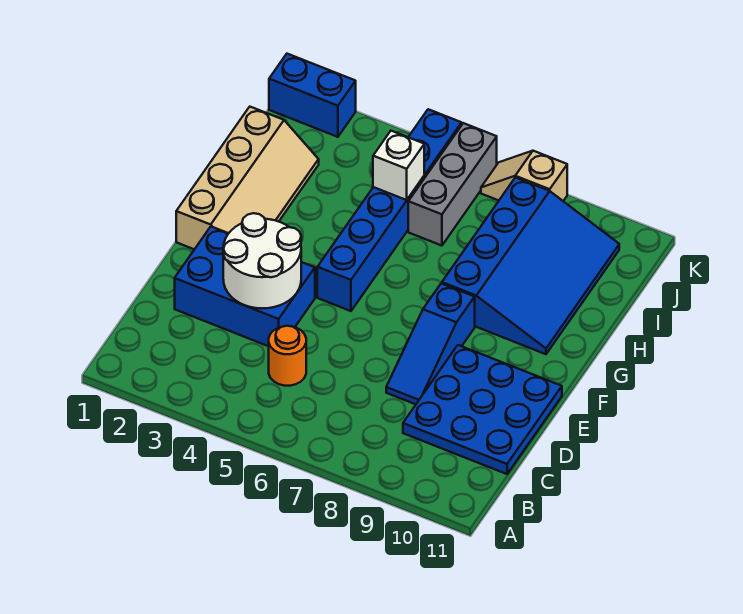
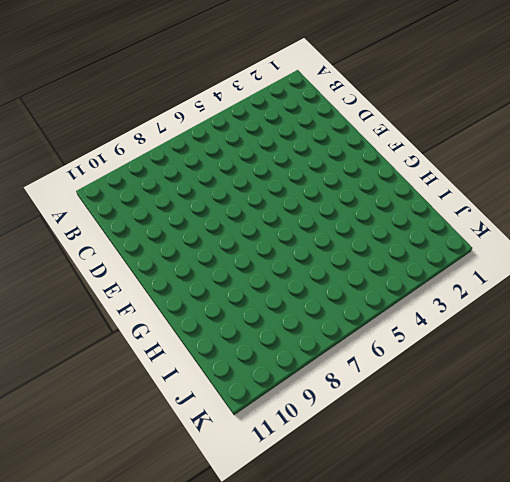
none -> orange 1x1 round brick [269,326,306,386]
none -> blue 3x3 plate [403,345,562,474]
none -> blue 2x3 brick [175,227,315,346]

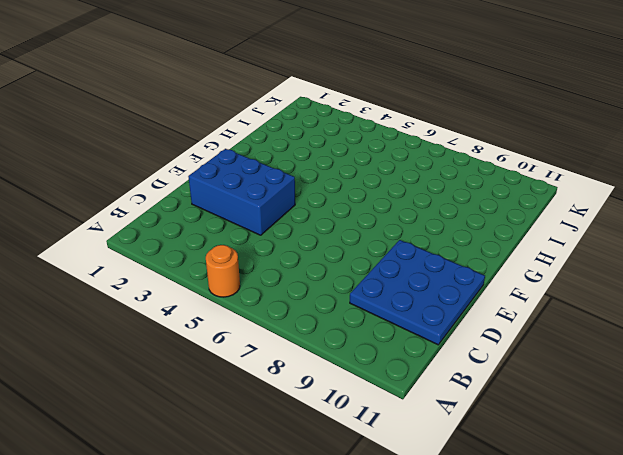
orange 1x1 round brick [206,245,240,297] -> orange 1x1 round brick moved to [269,326,306,386]
none -> blue 1x3 slope [386,284,475,404]
none -> tan 2x4 slope [176,107,319,249]
none -> blue 1x6 brick [317,109,462,311]

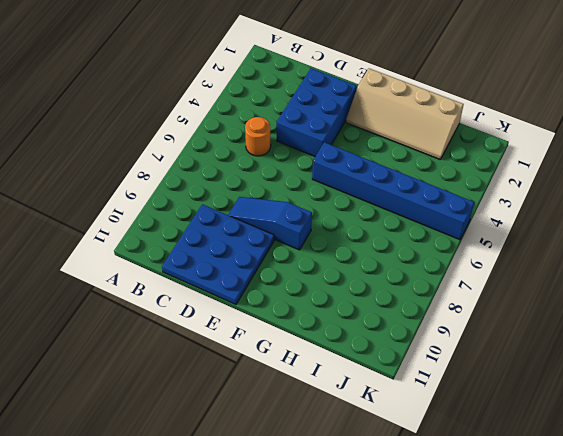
none -> blue 3x4 slope [442,177,619,354]
none -> grey 1x3 brick [408,123,497,246]
none -> blue 1x2 brick [269,54,356,137]

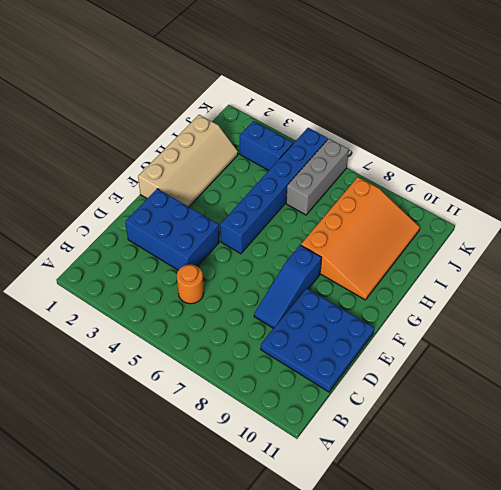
orange 3x4 slope [301,177,420,300] -> blue 3x4 slope [442,177,619,354]
blue 1x2 brick [240,121,293,170] -> blue 1x2 brick moved to [269,54,356,137]
none -> tan 1x2 slope [481,151,567,201]
none -> white 2x2 round brick [223,213,301,308]
none -> white 1x1 brick [373,131,424,200]

